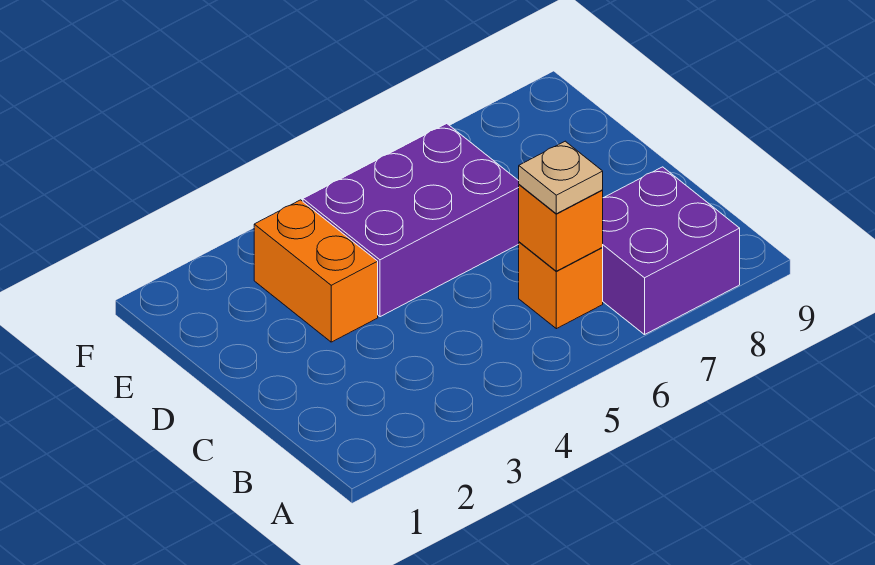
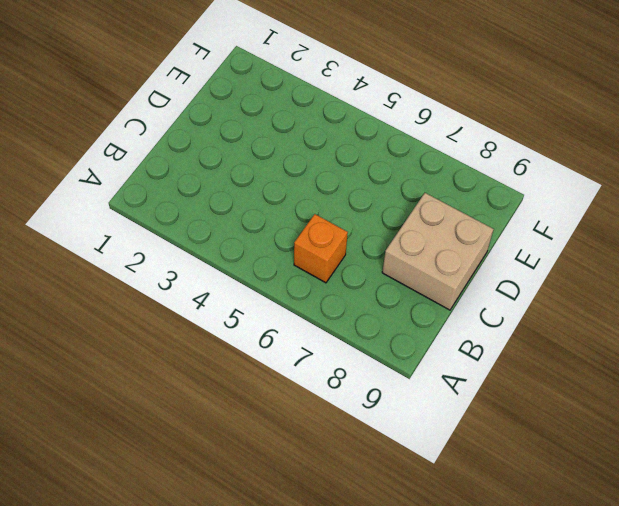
tan 2x2 brick [382,193,494,310] -> none
none -> purple 2x2 brick [602,167,740,335]
none -> orange 1x2 brick [254,200,378,342]

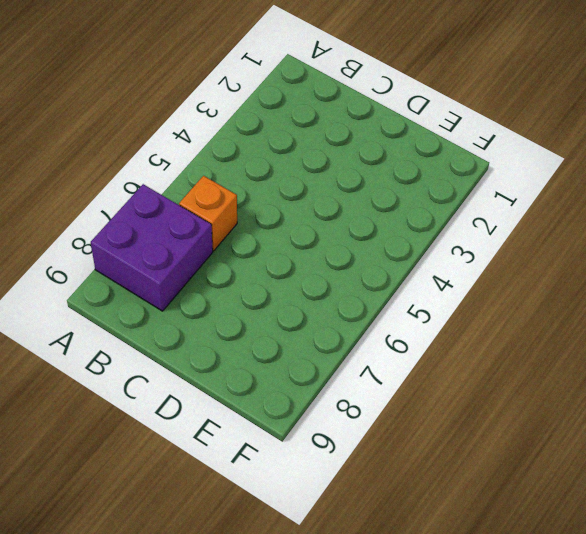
none -> orange 1x2 brick [254,200,378,342]
none -> purple 2x3 brick [303,124,519,317]

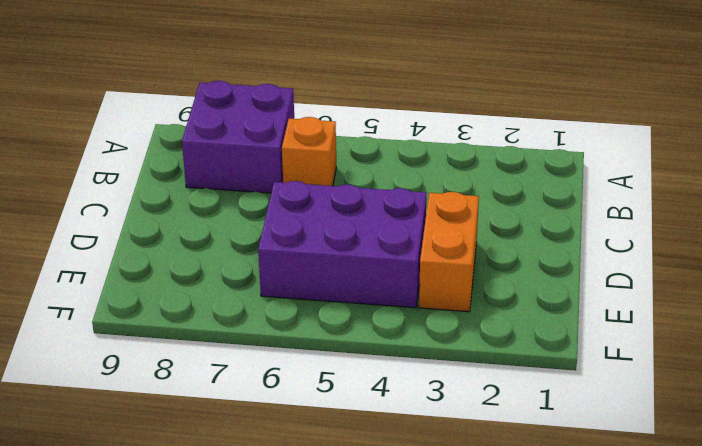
none -> orange 1x1 brick [519,185,603,271]
none -> tan 1x1 plate [519,141,603,214]

